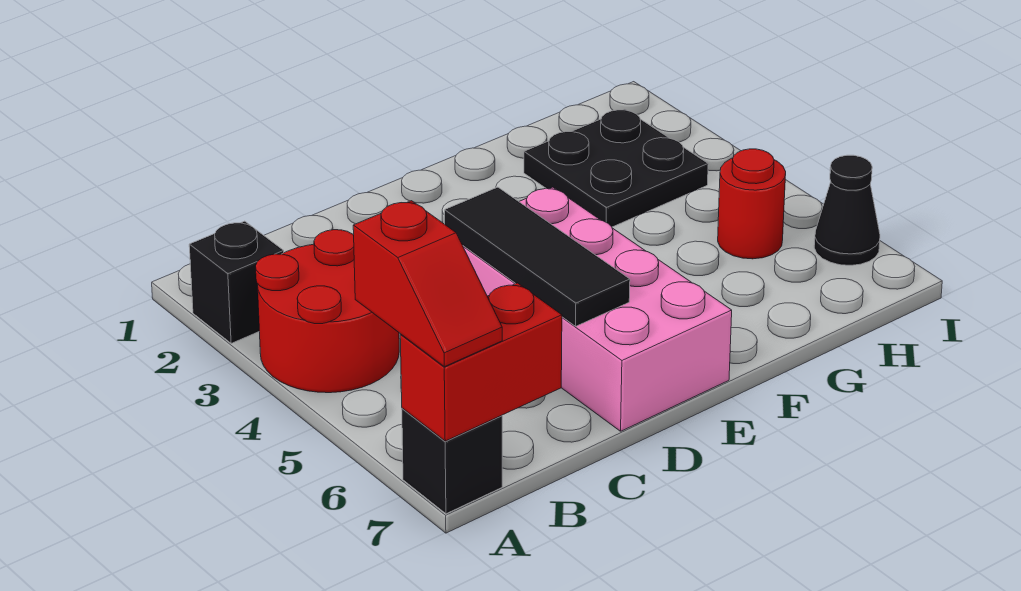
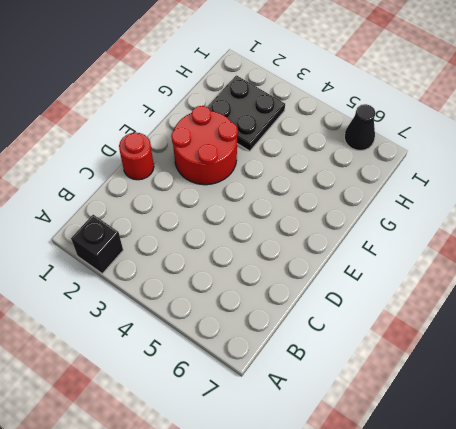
red 1x1 round brick [119,133,154,180] -> red 1x1 round brick moved to [718,149,786,259]
red 2x2 round brick [171,106,238,185] -> red 2x2 round brick moved to [256,230,399,393]
none -> black 1x1 brick [402,408,502,514]
none -> pink 2x4 brick [463,187,732,431]

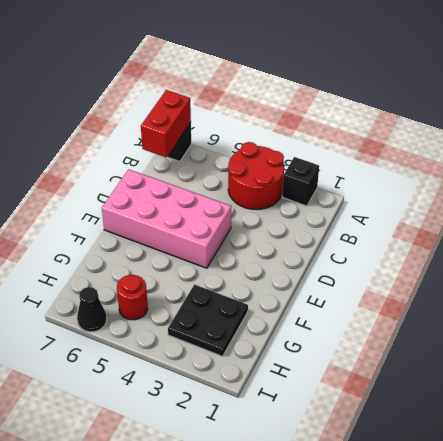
none -> black 1x3 tile [445,187,630,326]
none -> red 1x2 slope [353,201,502,367]

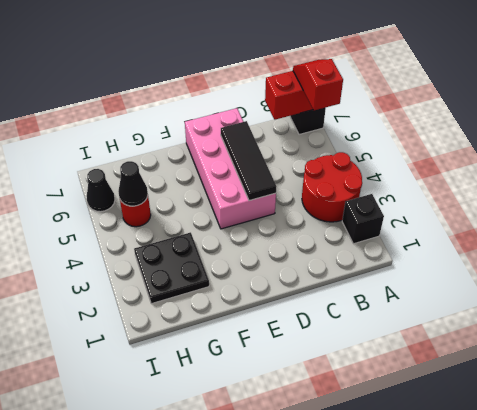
black 1x1 cone [118,161,148,206] -> none

